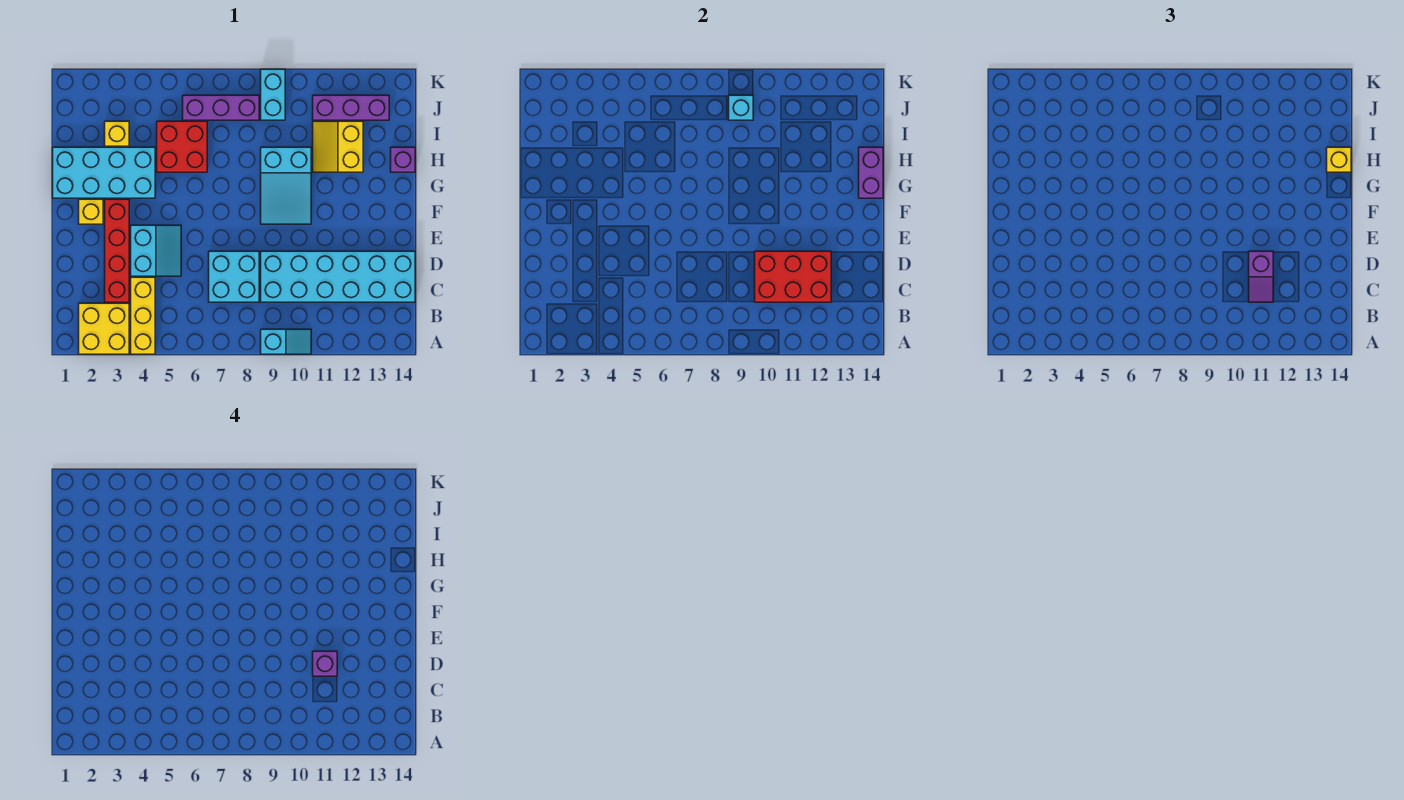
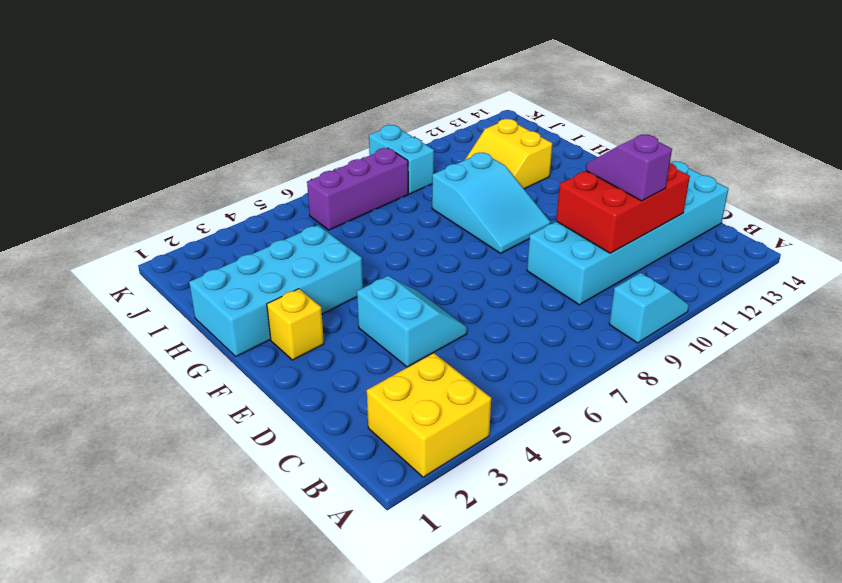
purple 1x2 slope [586,135,672,201] -> purple 1x2 slope turned to [1249,251,1273,302]
none -> yellow 1x3 brick [131,277,155,354]
none -> red 1x4 brick [105,199,129,302]
none -> cyan 2x2 brick [209,251,259,302]

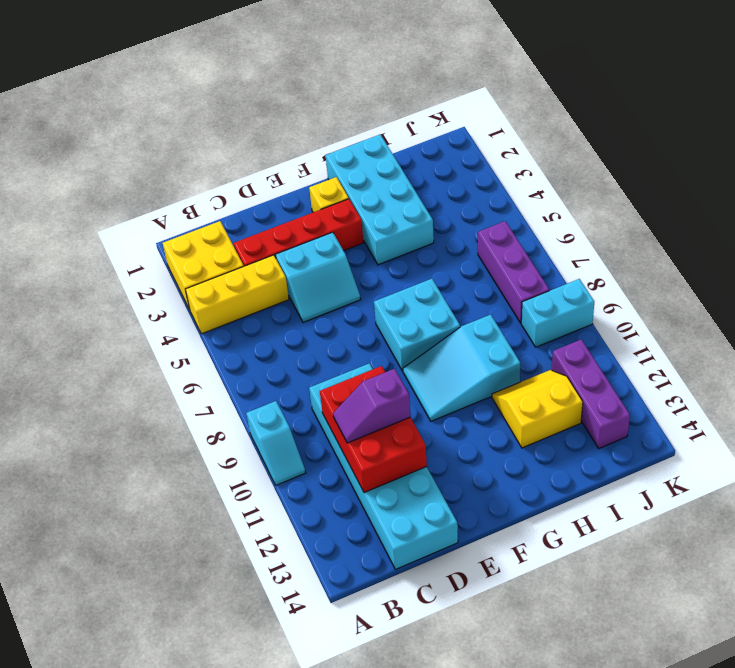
cyan 2x2 brick [374,279,460,371] -> cyan 2x2 brick moved to [209,251,259,302]
none -> red 2x2 brick [157,121,207,172]
none -> purple 1x1 brick [391,147,415,172]
none -> yellow 1x1 brick [105,121,129,146]

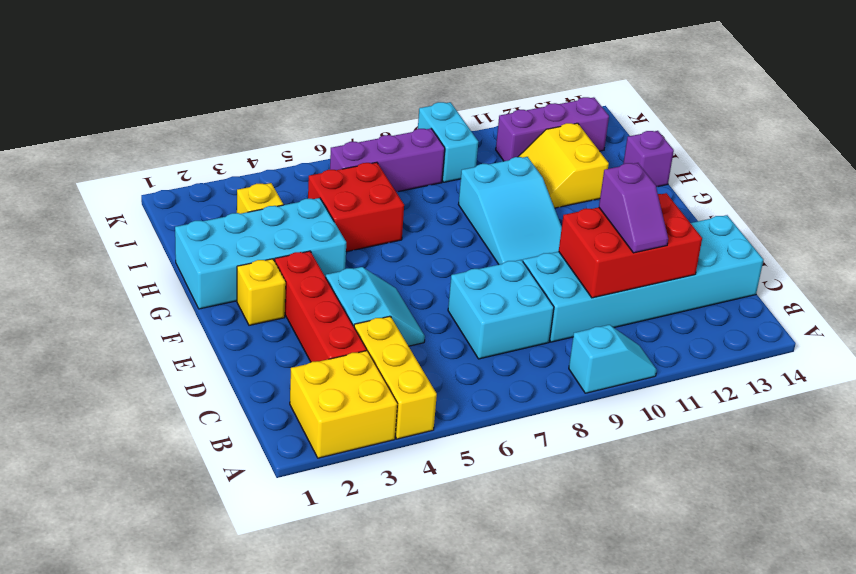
none -> purple 1x2 brick [859,147,883,198]
none -> cyan 1x1 brick [729,95,753,120]
none -> yellow 1x1 brick [1327,147,1351,172]

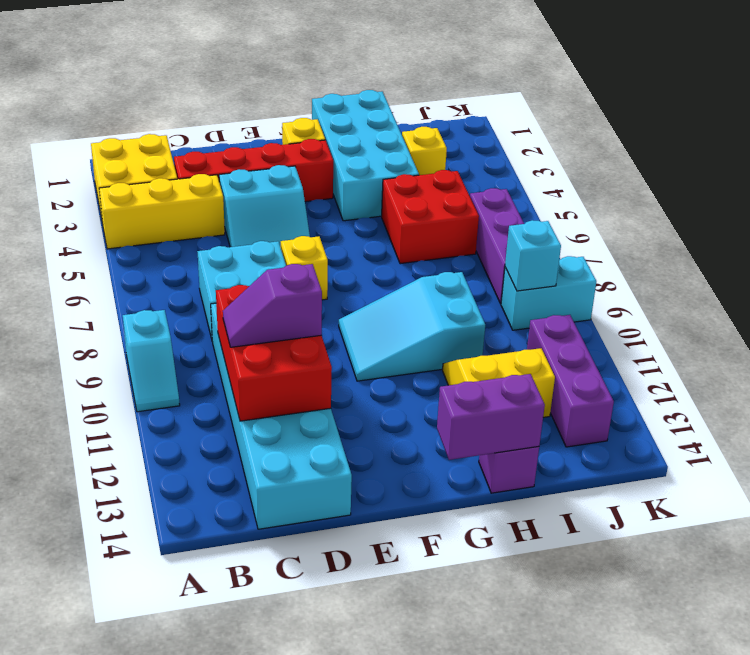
yellow 1x1 brick [281,236,328,300] -> yellow 1x1 brick moved to [1327,147,1351,172]
none -> purple 1x1 brick [313,651,337,676]

